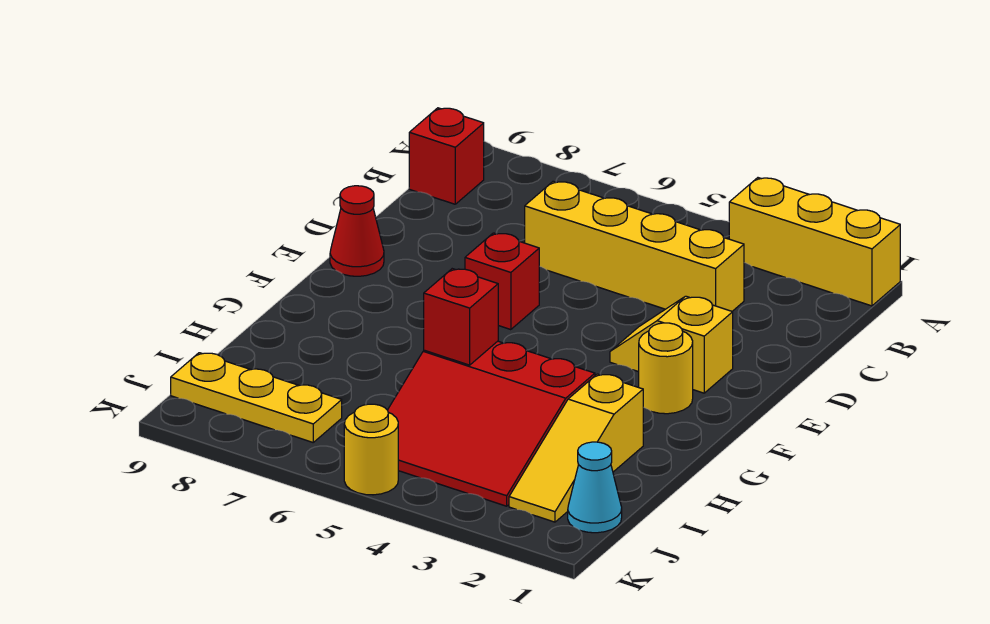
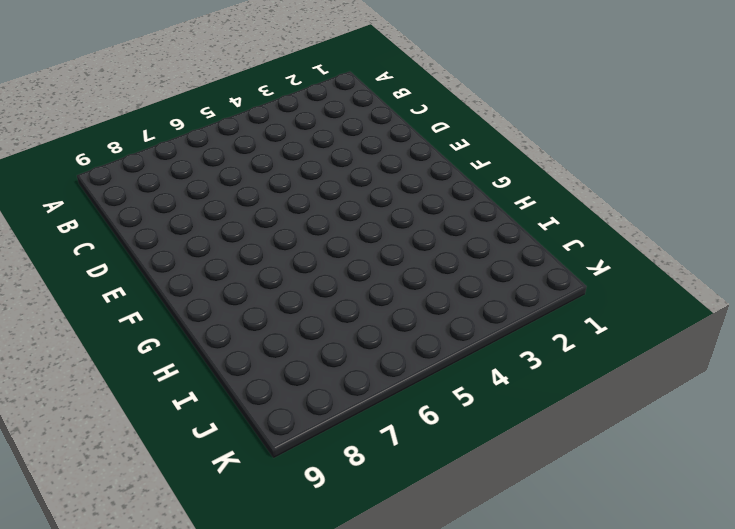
none -> yellow 1x3 brick [729,178,900,306]
none -> red 1x1 brick [409,108,484,204]
none -> yellow 1x4 brick [525,181,744,311]

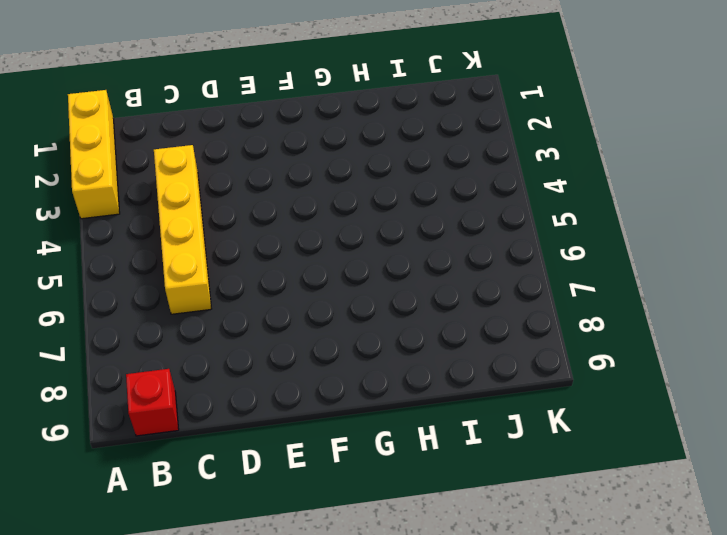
none -> yellow 1x2 slope [610,296,733,393]
none -> red 1x1 brick [465,233,539,330]
none -> red 1x1 cone [330,186,384,276]

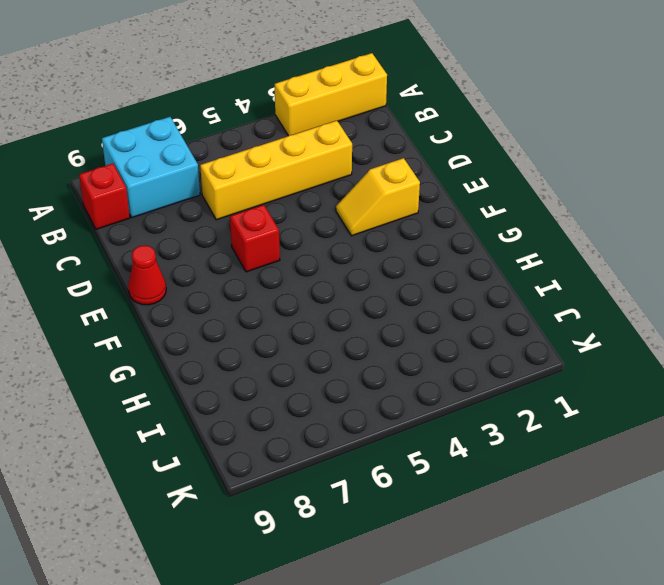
cyan 2x2 brick [102,117,200,217] -> none
none -> yellow 1x1 round brick [639,323,693,414]
none -> yellow 1x3 slope [509,374,643,522]
none -> red 3x3 slope [388,341,595,506]

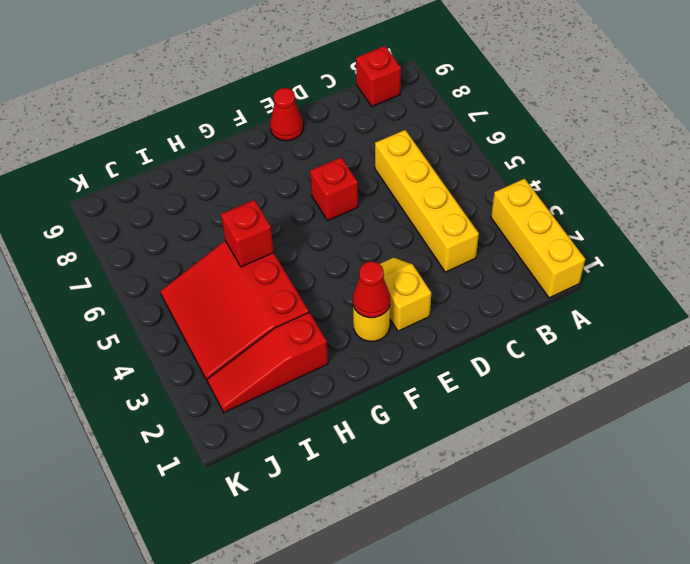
red 1x1 cone [353,261,390,318] -> none
red 1x3 slope [207,312,328,413] -> yellow 1x3 slope [509,374,643,522]
none -> cyan 1x1 cone [568,442,622,533]
none -> yellow 1x3 plate [171,353,342,442]
none -> yellow 1x1 round brick [344,404,398,495]

